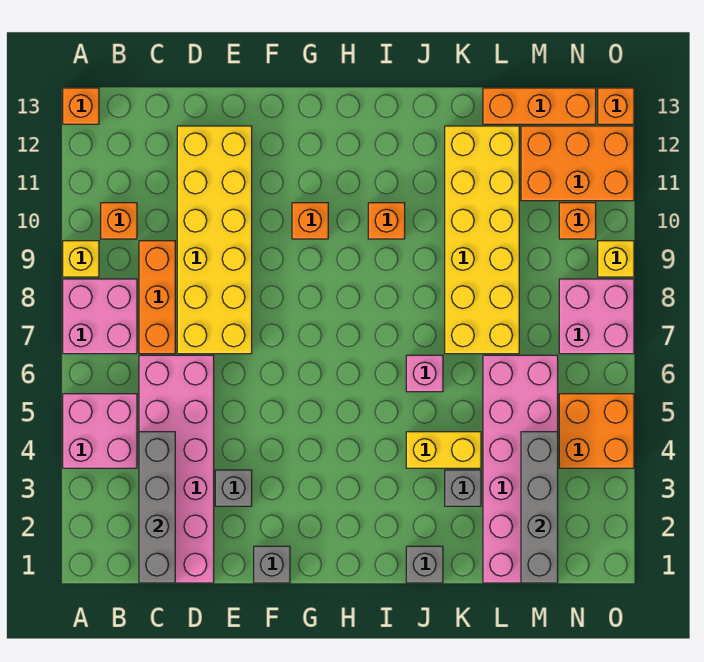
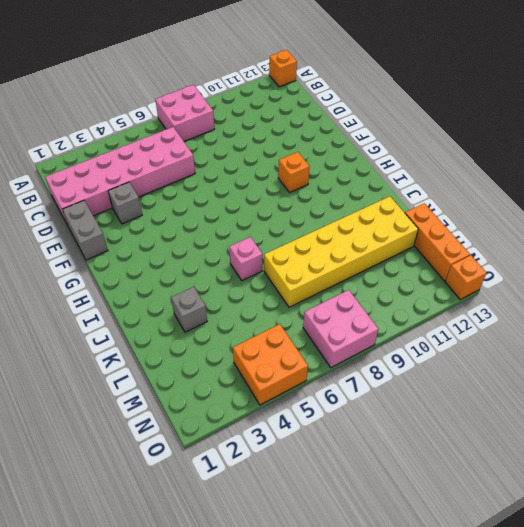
grey 1x2 brick [62,201,108,260] -> grey 1x1 brick [254,546,290,583]
none -> pink 2x2 brick [63,394,137,468]
none -> yellow 1x1 brick [63,241,99,277]
none -> orange 1x1 brick [101,203,137,239]

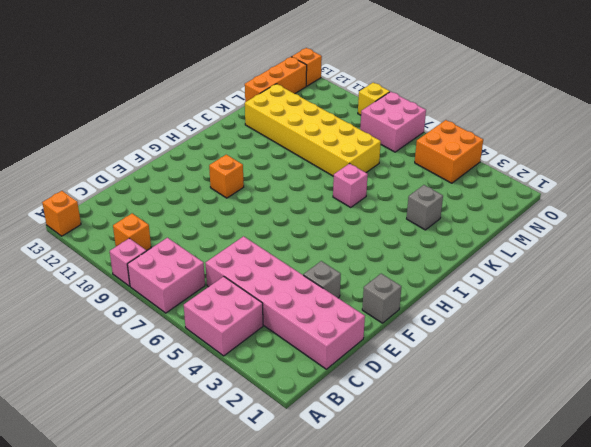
pink 1x1 brick [110,238,146,286] -> yellow 1x1 brick [63,241,99,277]
none -> orange 1x3 brick [139,241,175,354]
none -> yellow 2x6 brick [177,126,252,354]
none -> orange 1x1 brick [368,203,405,239]

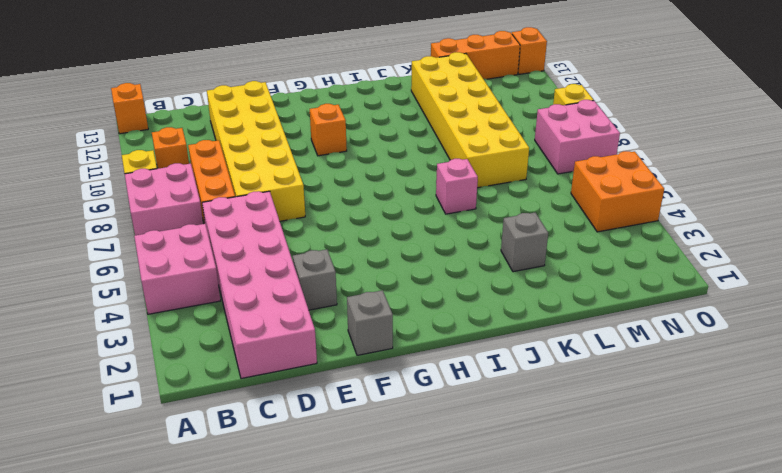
none -> orange 1x1 brick [368,203,405,239]
none -> grey 1x1 brick [406,546,443,583]
none -> yellow 1x2 brick [406,432,481,468]

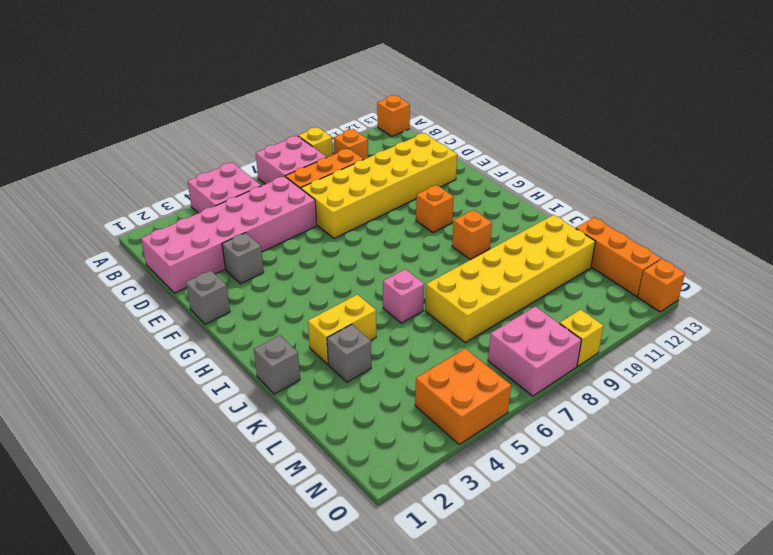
yellow 1x2 brick [308,295,376,364] -> yellow 1x2 brick turned to [406,432,481,468]
none -> pink 2x6 brick [483,355,558,583]
none -> orange 2x3 brick [521,126,634,201]
none -> orange 1x1 brick [559,203,596,239]

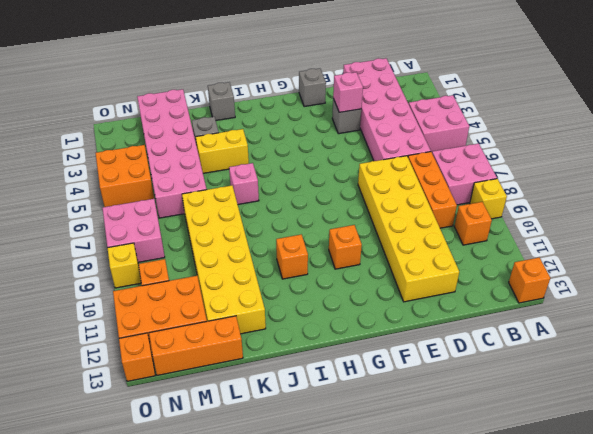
pink 1x1 brick [333,72,363,112] -> none
none -> grey 1x4 brick [139,432,175,583]
none -> grey 1x4 brick [521,432,558,583]

